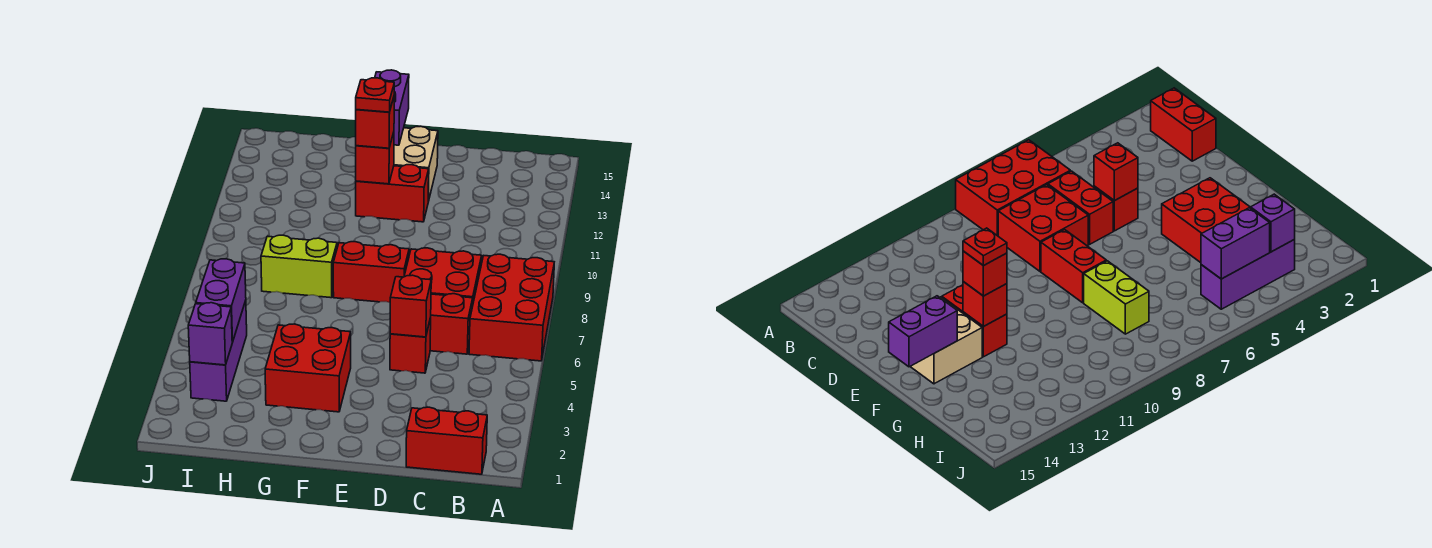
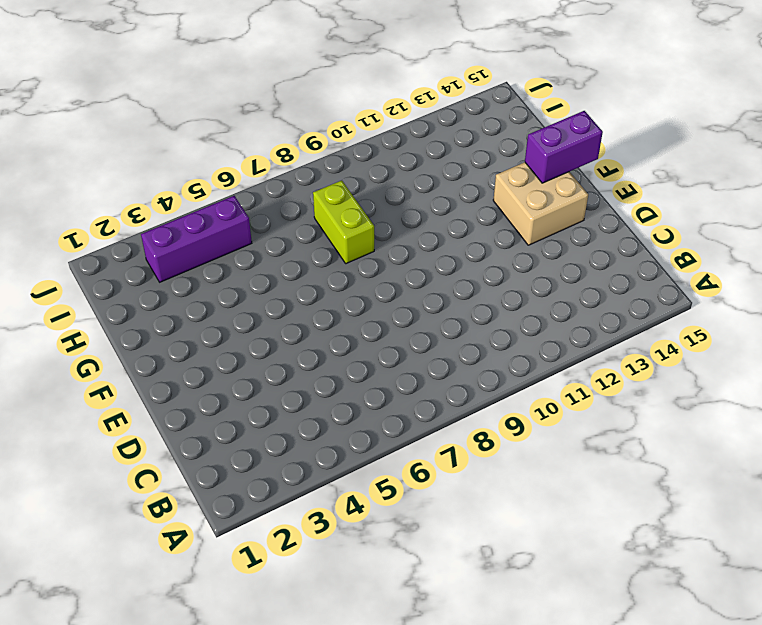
none -> red 2x3 brick [469,254,554,361]
none -> red 1x2 brick [406,407,487,474]
none -> red 1x2 brick [430,294,473,354]

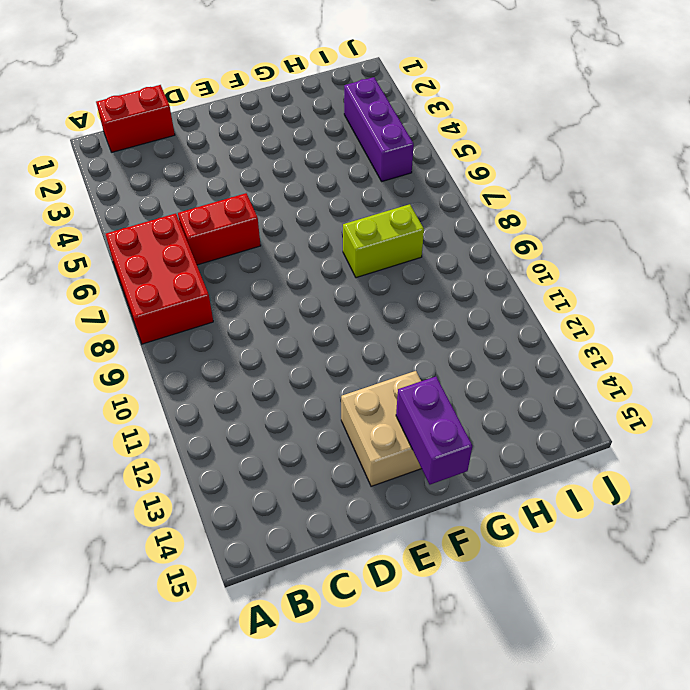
none -> red 2x2 brick [404,248,482,307]
none -> red 1x1 brick [390,318,431,373]
none -> red 1x2 brick [333,242,409,302]

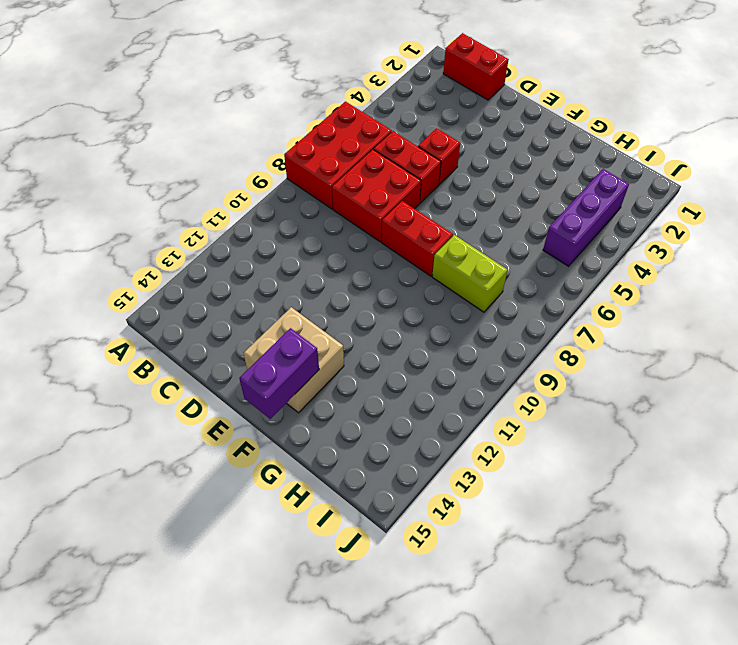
none -> red 1x2 brick [356,165,429,222]
none -> red 2x2 brick [265,324,351,412]
none -> red 1x1 brick [390,275,431,337]

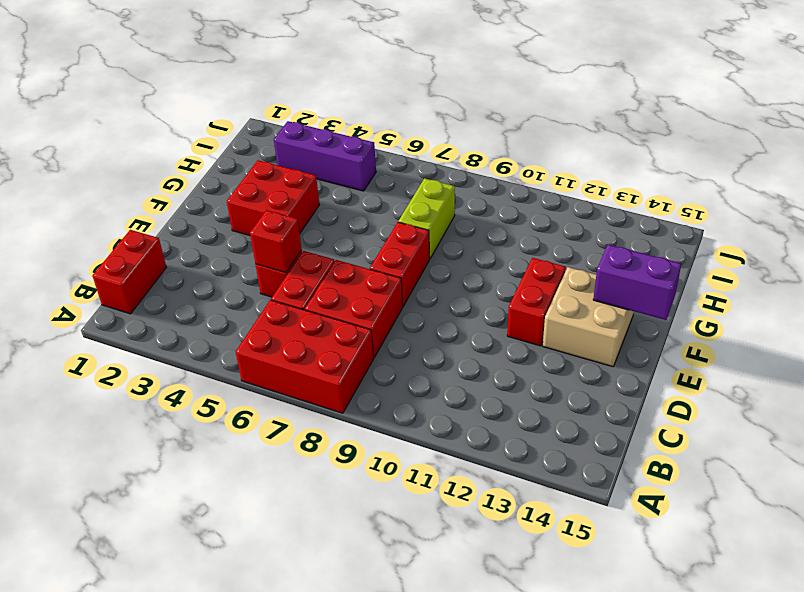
none -> red 1x1 brick [356,132,394,184]
none -> purple 1x1 brick [188,303,232,365]
none -> purple 1x2 brick [196,259,246,342]

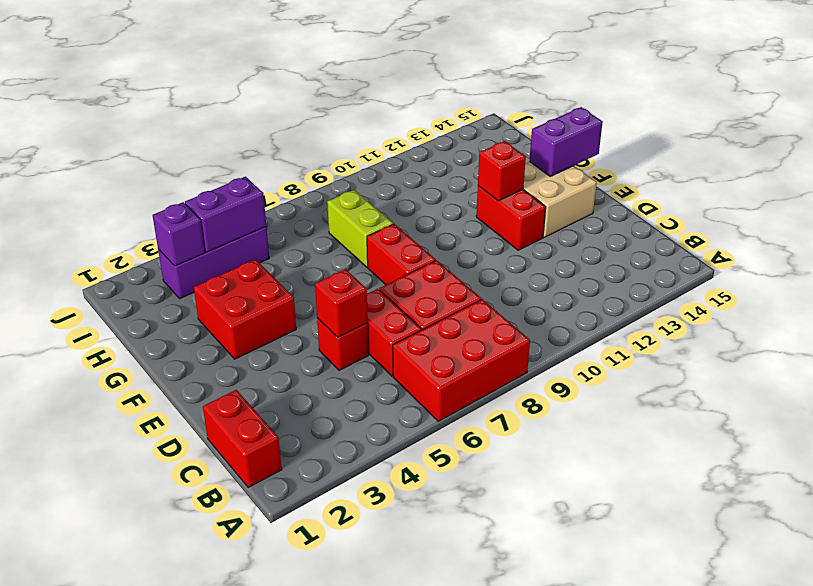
none -> red 1x1 brick [356,97,394,148]
none -> red 1x1 plate [356,78,394,112]

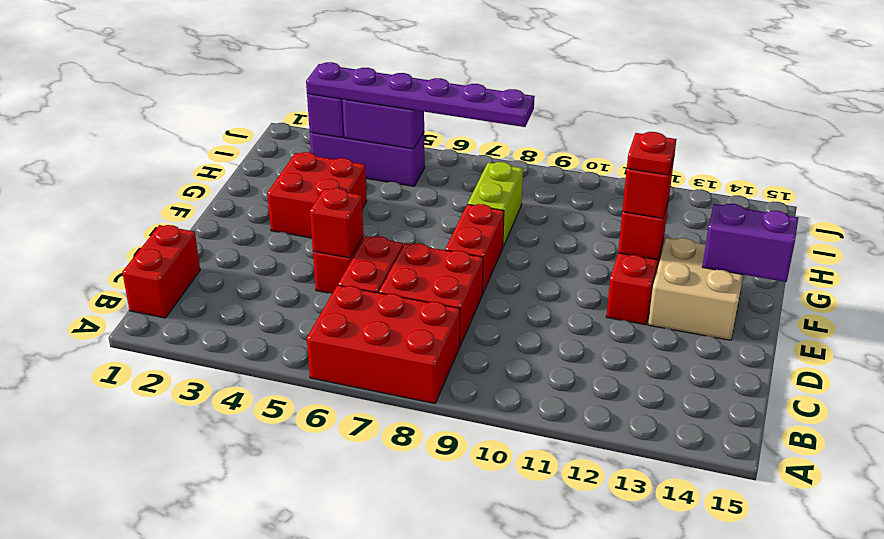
purple 1x6 plate [306,62,535,127] -> none

